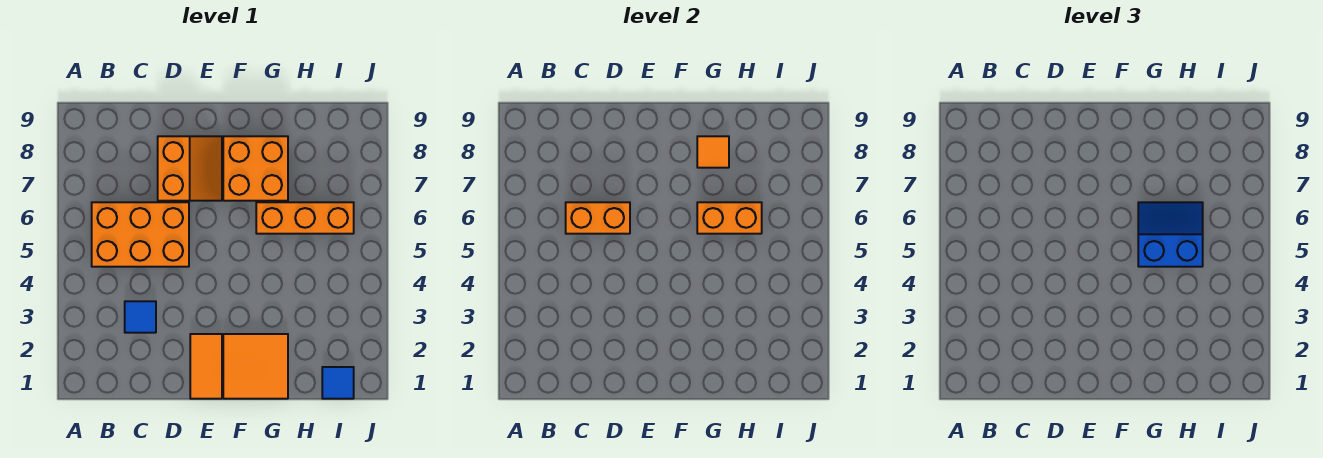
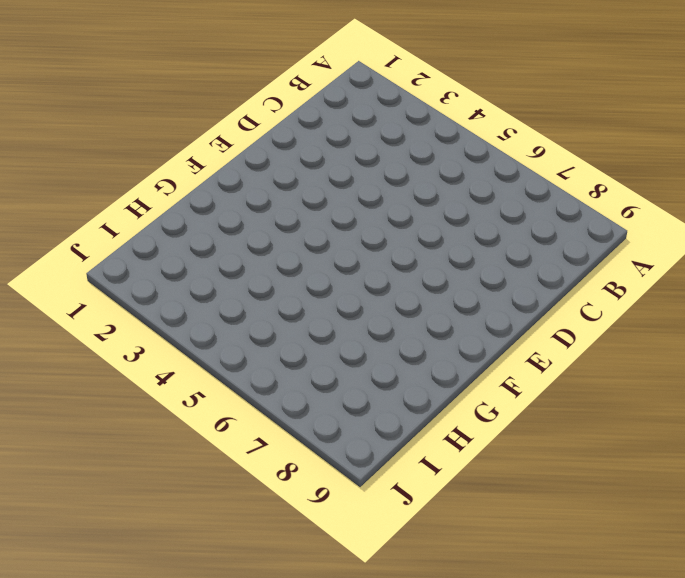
none -> orange 2x3 brick [92,202,189,267]
none -> blue 1x1 tile [125,301,156,333]
none -> orange 2x2 slope [158,136,222,201]

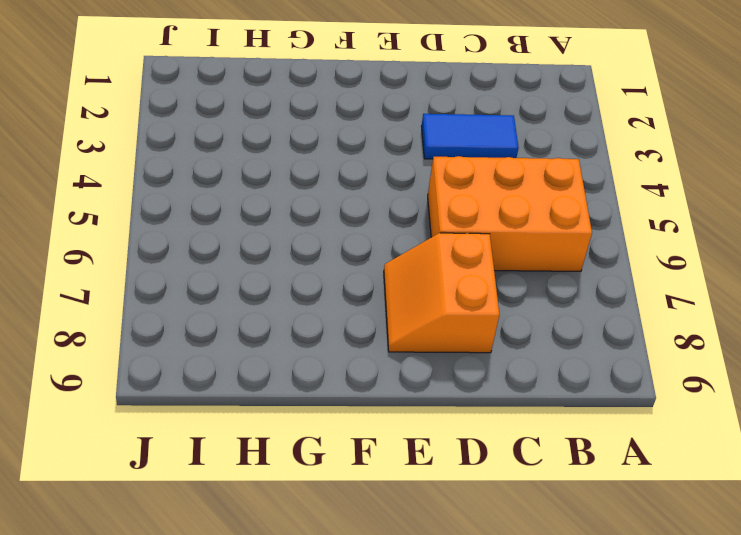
blue 1x2 tile [422,114,519,159] -> blue 1x1 tile [125,301,156,333]
none -> orange 1x2 tile [190,334,222,399]
none -> orange 2x2 tile [223,334,288,399]
none -> orange 2x2 brick [223,136,288,201]

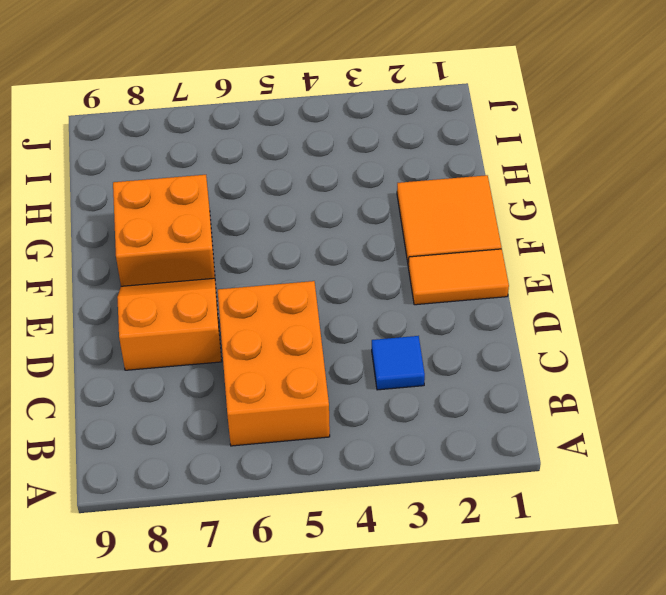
none -> orange 1x3 brick [256,202,354,234]
none -> blue 1x1 tile [322,367,354,399]
none -> orange 1x2 brick [566,202,630,234]

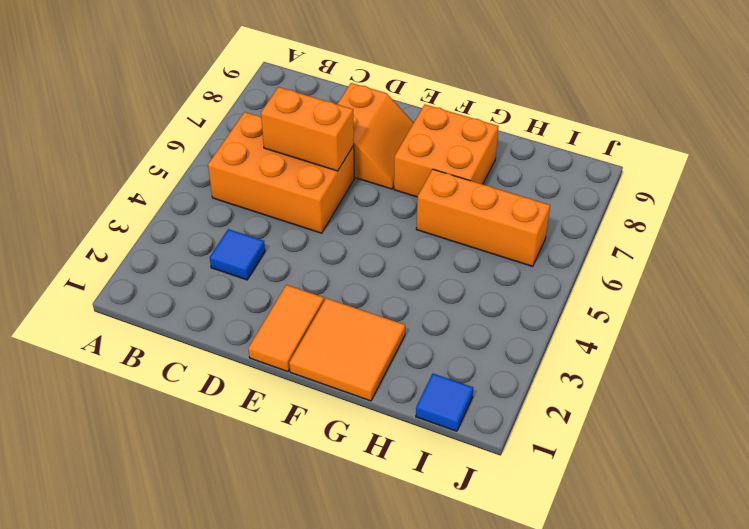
none -> orange 1x2 brick [697,202,762,234]
none -> orange 1x1 tile [697,136,729,168]
none -> blue 2x2 slope [1138,202,1203,267]

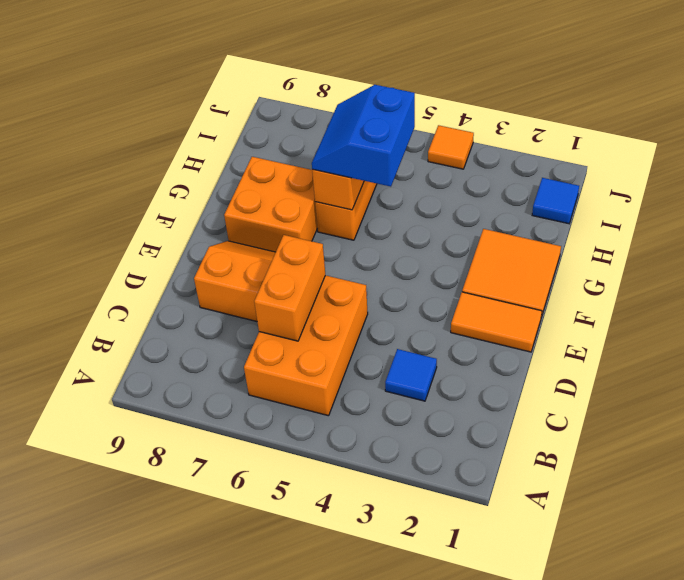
orange 1x1 tile [428,125,474,169] -> orange 1x1 tile moved to [697,136,729,168]

